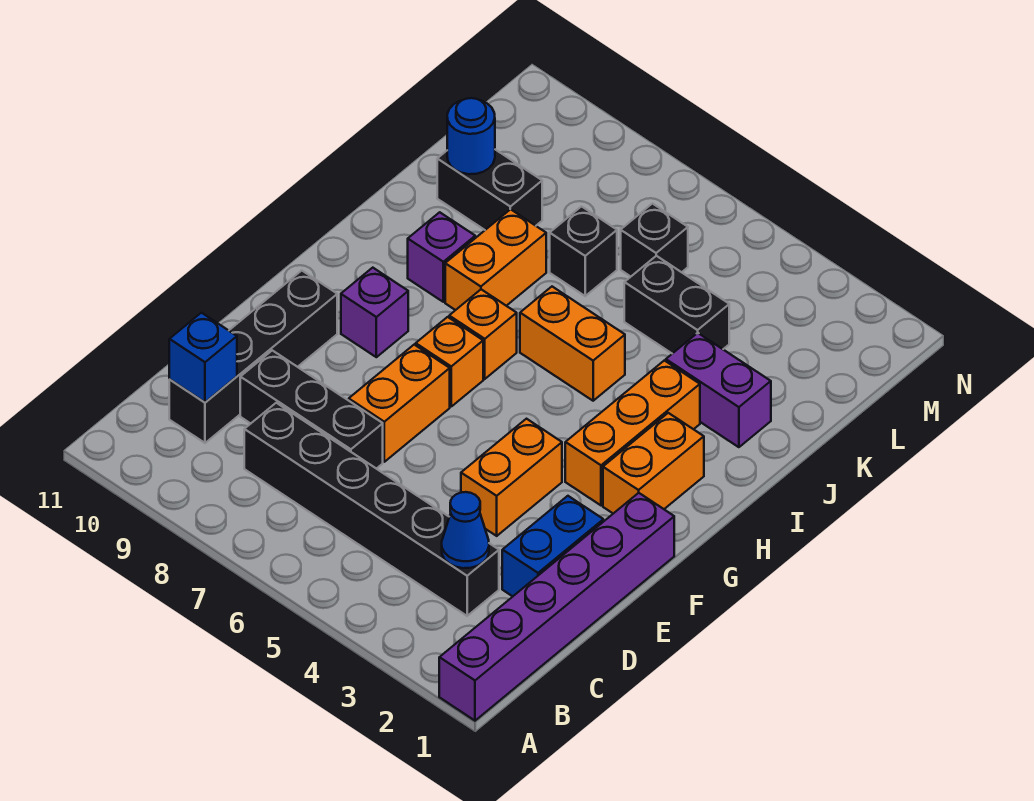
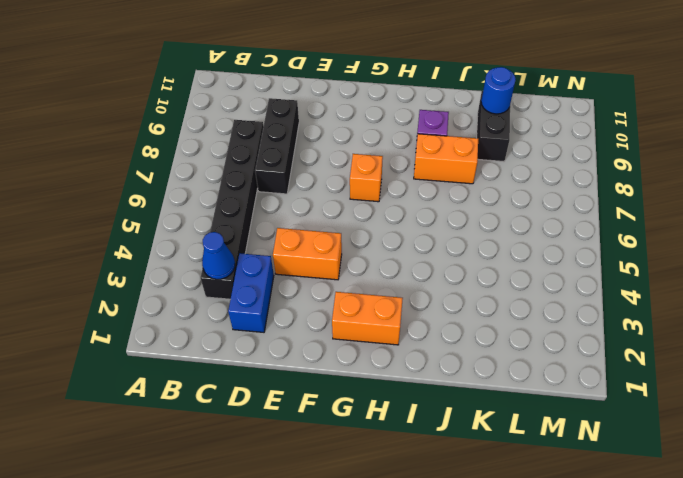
blue 1x2 brick [228,253,274,332] -> blue 1x2 brick turned to [502,496,603,596]
none -> purple 1x6 brick [439,493,674,721]
none -> black 1x4 brick [169,271,337,443]
none -> orange 1x2 brick [349,345,450,462]

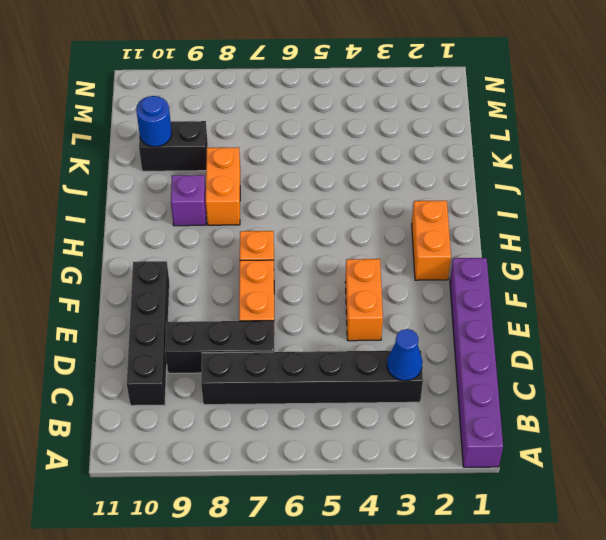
none -> blue 1x2 brick [502,496,603,596]
none -> orange 1x3 brick [565,361,700,505]
none -> purple 1x1 brick [341,268,408,357]

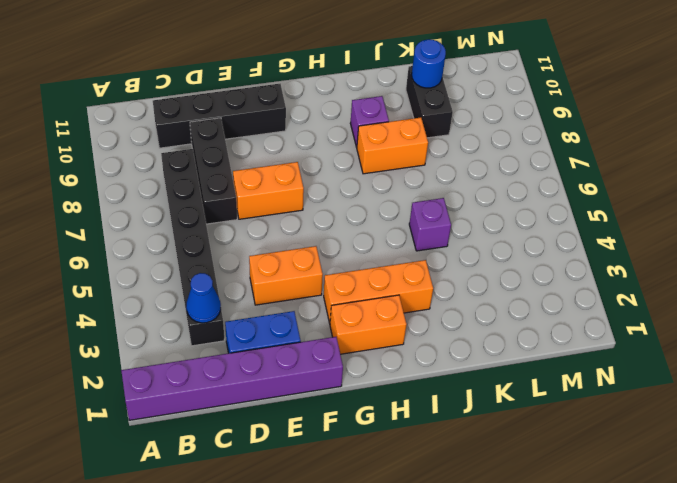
purple 1x1 brick [409,198,451,251] -> purple 1x1 brick moved to [341,268,408,357]
none -> orange 1x1 brick [416,317,483,406]
none -> orange 1x1 brick [449,289,517,379]
none -> orange 1x2 brick [520,287,625,401]

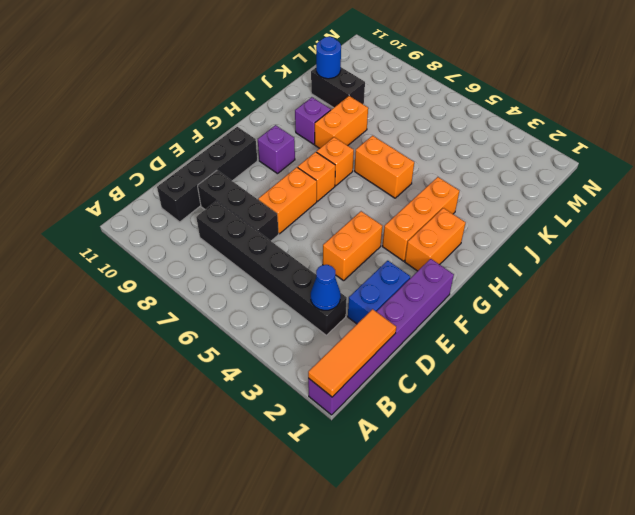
orange 1x3 tile [308,309,396,397] -> none
none -> purple 1x2 brick [666,333,771,447]
none -> black 1x2 brick [624,256,729,354]
none -> black 1x1 brick [550,207,617,296]

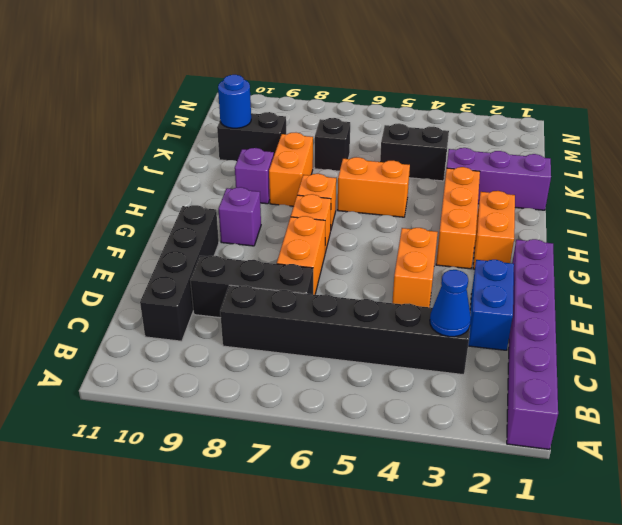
purple 1x3 brick [447,148,551,210] -> purple 1x2 brick [666,333,771,447]
none -> black 1x1 brick [621,204,688,276]
none -> blue 1x1 brick [169,313,237,402]

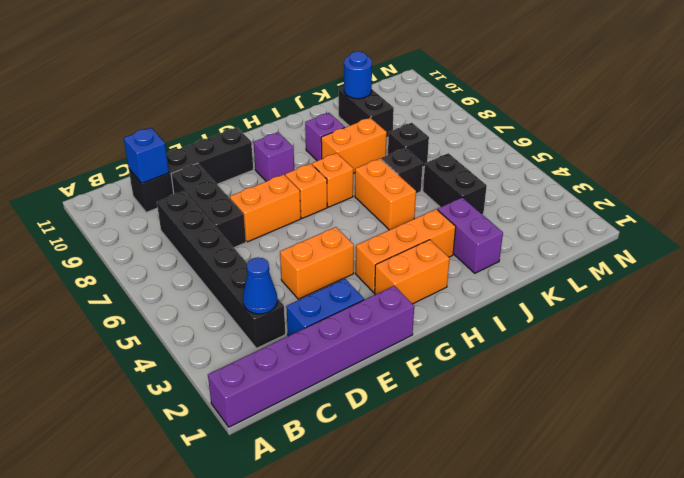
black 1x1 brick [381,148,423,194] -> black 1x1 brick moved to [621,204,688,276]

